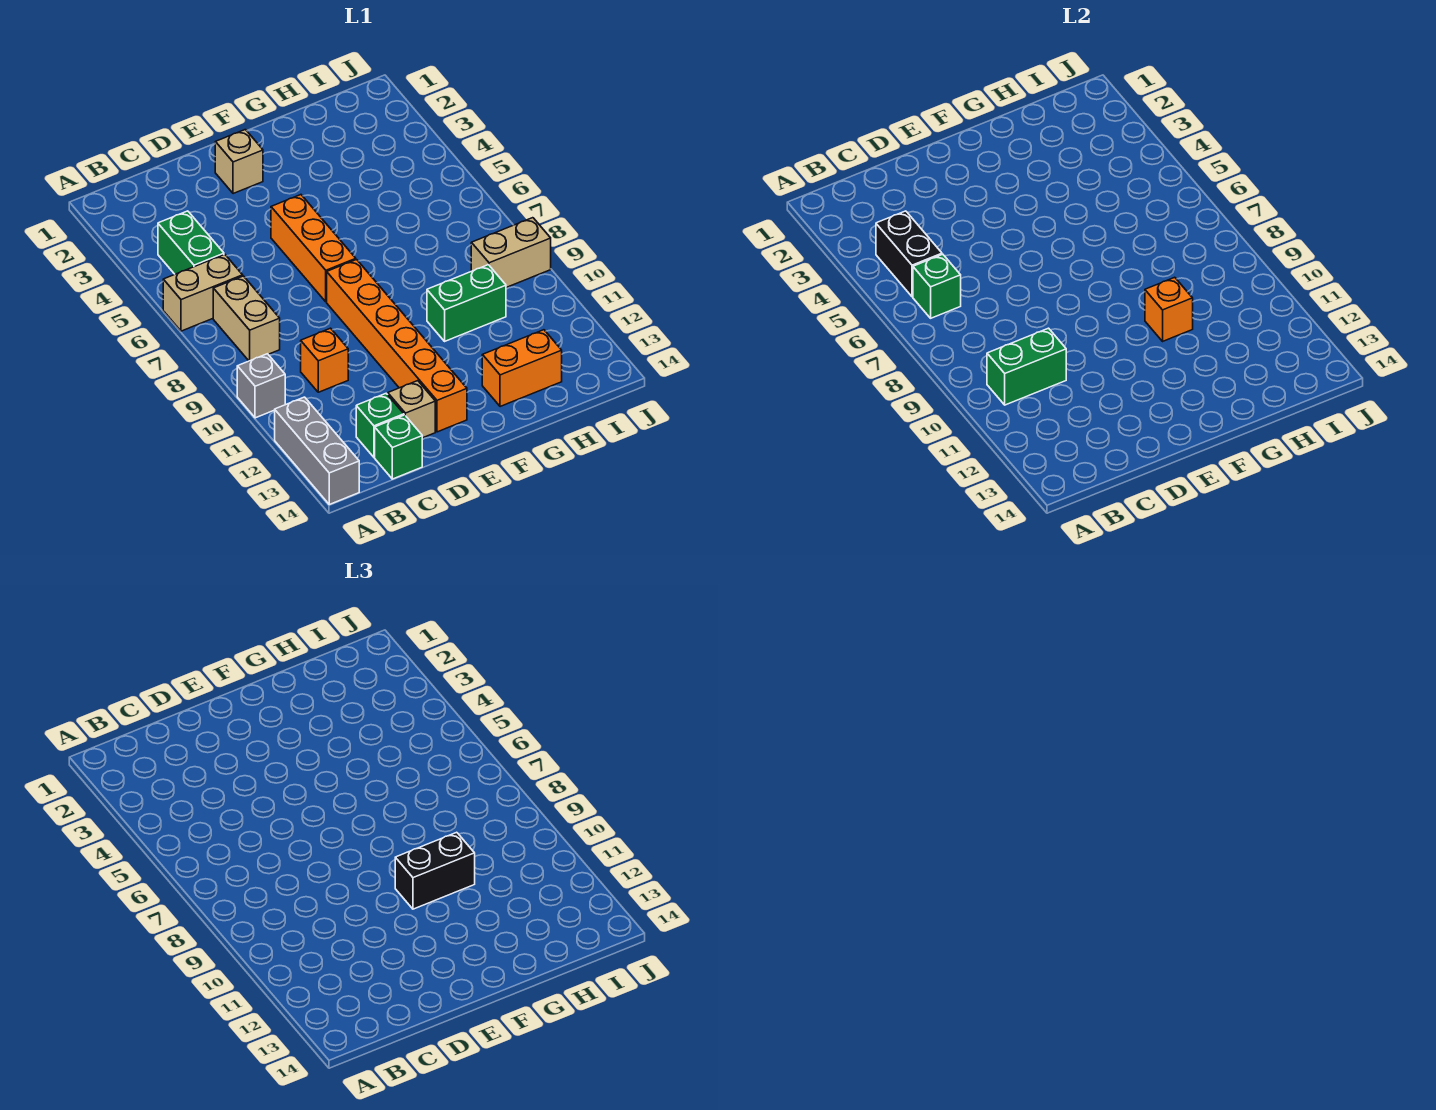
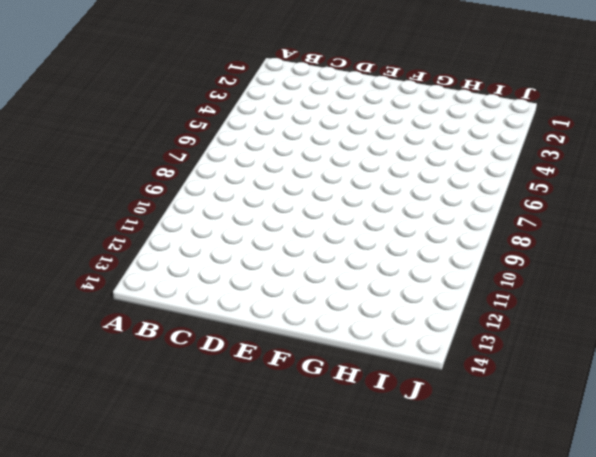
none -> tan 1x2 brick [163,254,243,331]
none -> grey 1x1 brick [237,354,285,418]
none -> grey 1x3 brick [275,397,359,504]

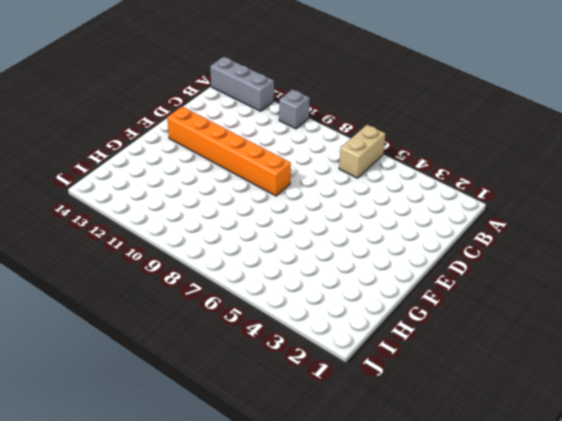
none -> green 1x2 brick [158,211,224,274]
none -> tan 1x2 brick [213,276,280,361]
none -> orange 1x1 brick [301,328,348,392]

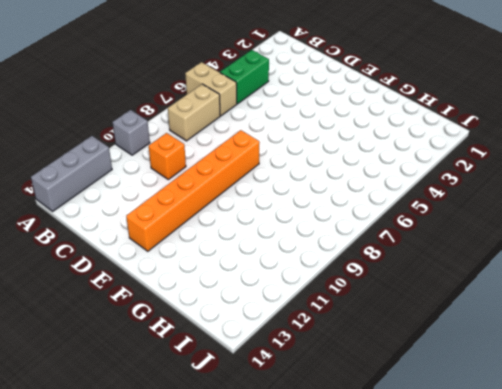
none -> green 1x1 brick [356,394,404,457]
none -> green 1x1 brick [375,415,422,479]
none -> tan 1x1 brick [388,381,435,438]

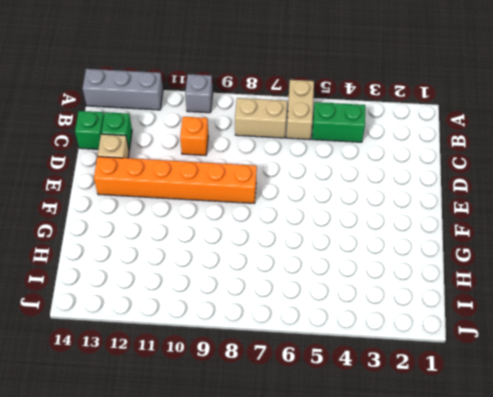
none -> tan 1x1 brick [215,130,263,194]
none -> orange 1x3 brick [271,195,356,302]
none -> green 1x2 brick [427,265,506,341]

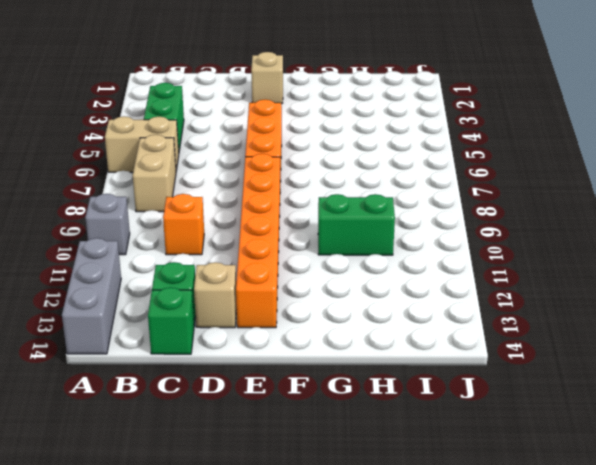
none -> orange 1x2 brick [482,330,562,407]
none -> tan 1x2 brick [471,218,551,288]
none -> black 1x2 brick [876,211,942,297]

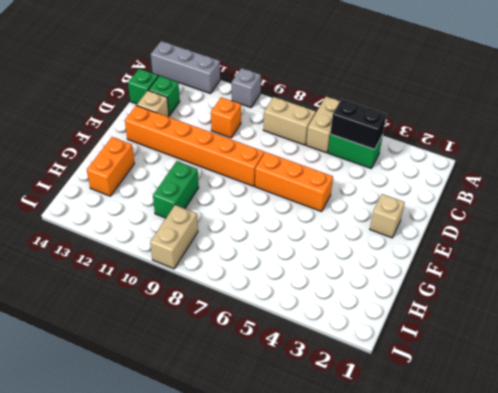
none -> green 1x1 brick [913,254,961,318]
none -> green 1x2 brick [987,328,1066,405]
none -> orange 1x1 brick [1145,277,1193,341]

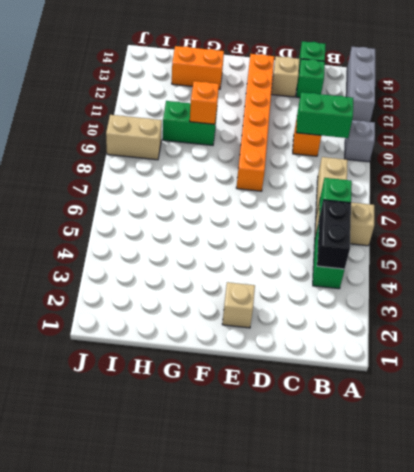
none -> orange 1x3 brick [271,195,356,302]
none -> black 1x2 brick [395,832,475,909]

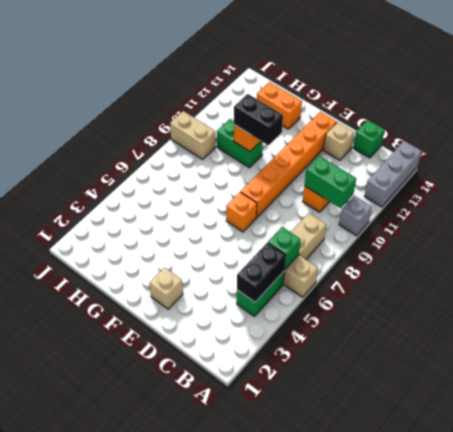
orange 1x1 brick [226,192,257,232] -> orange 1x3 brick [271,195,356,302]
none -> green 1x1 brick [356,394,404,457]

